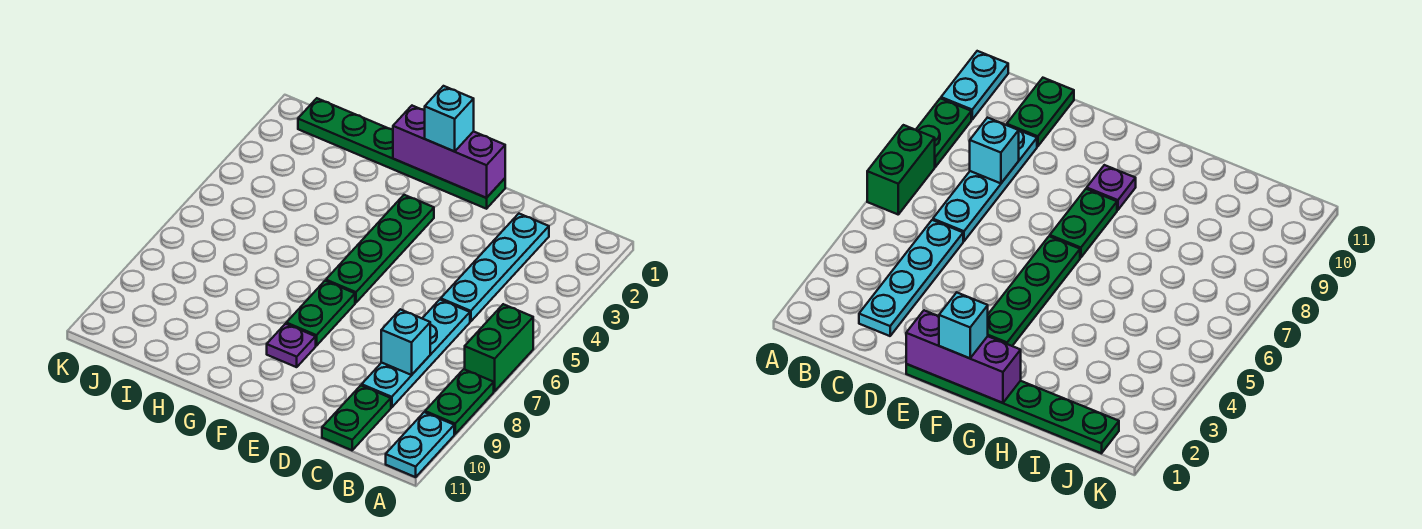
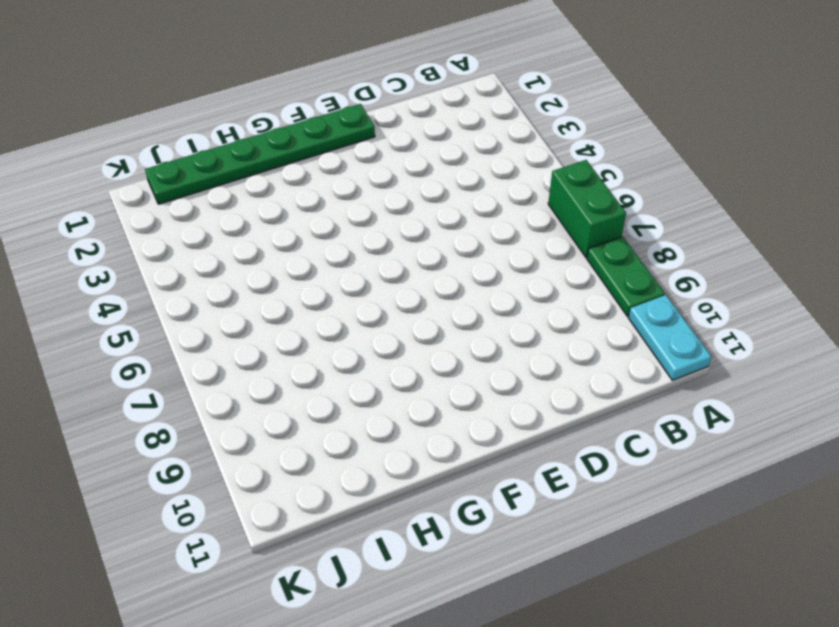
none -> cyan 1x4 plate [441,214,549,322]
none -> cyan 1x4 plate [362,299,470,407]
none -> green 1x2 plate [322,385,391,450]

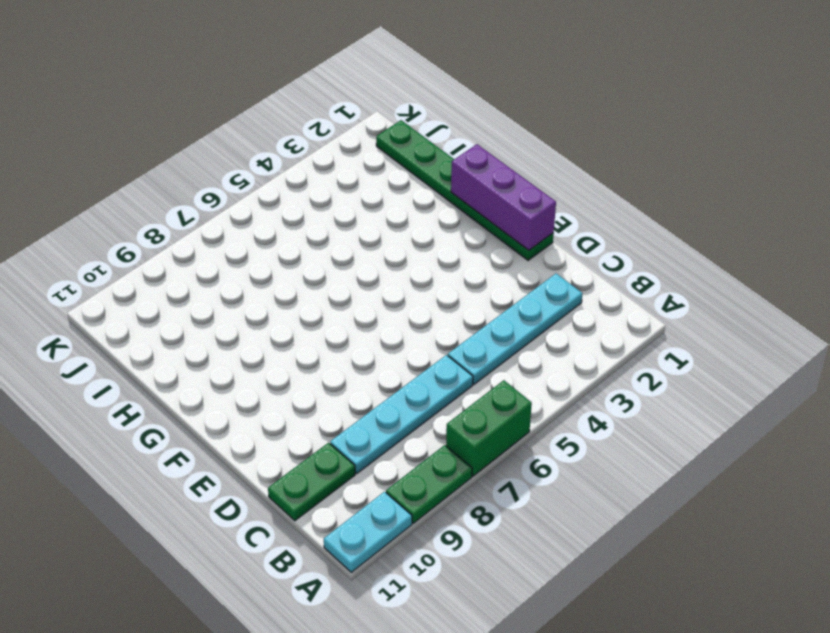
none -> green 1x4 plate [326,195,434,303]
none -> green 1x2 plate [286,281,355,346]
none -> purple 1x1 plate [267,324,316,367]

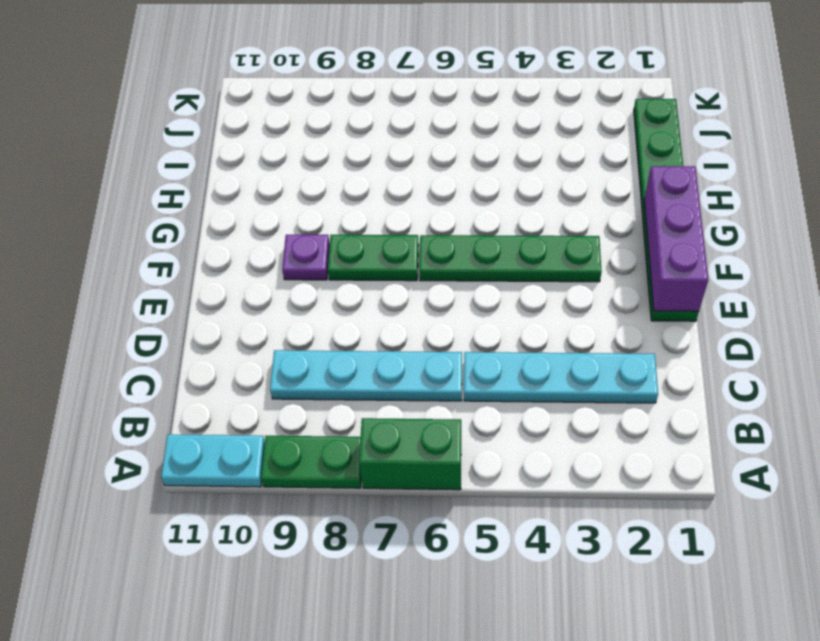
none -> green 1x2 plate [322,385,391,450]
none -> cyan 1x1 brick [381,309,430,375]
none -> cyan 1x1 brick [425,86,474,151]

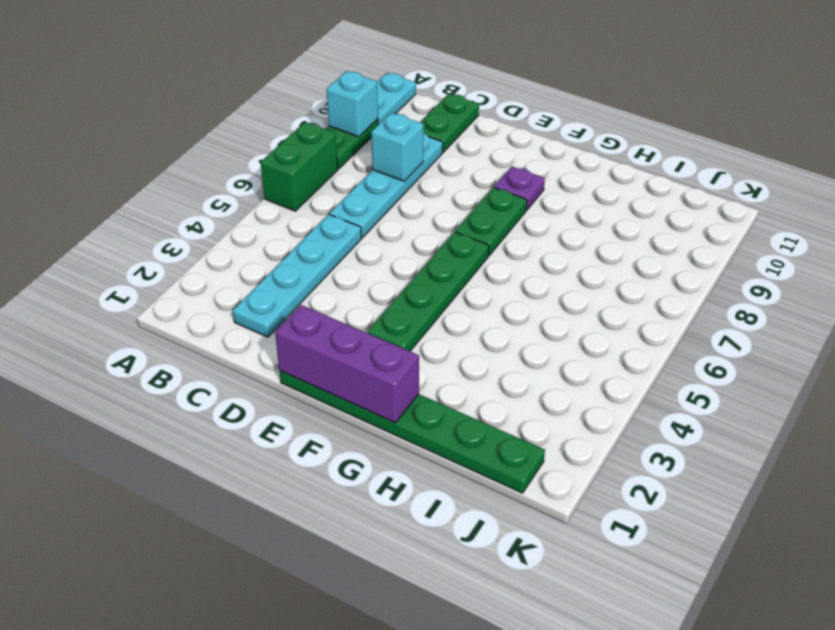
cyan 1x1 brick [327,71,378,137] -> cyan 1x1 brick moved to [425,86,474,151]

